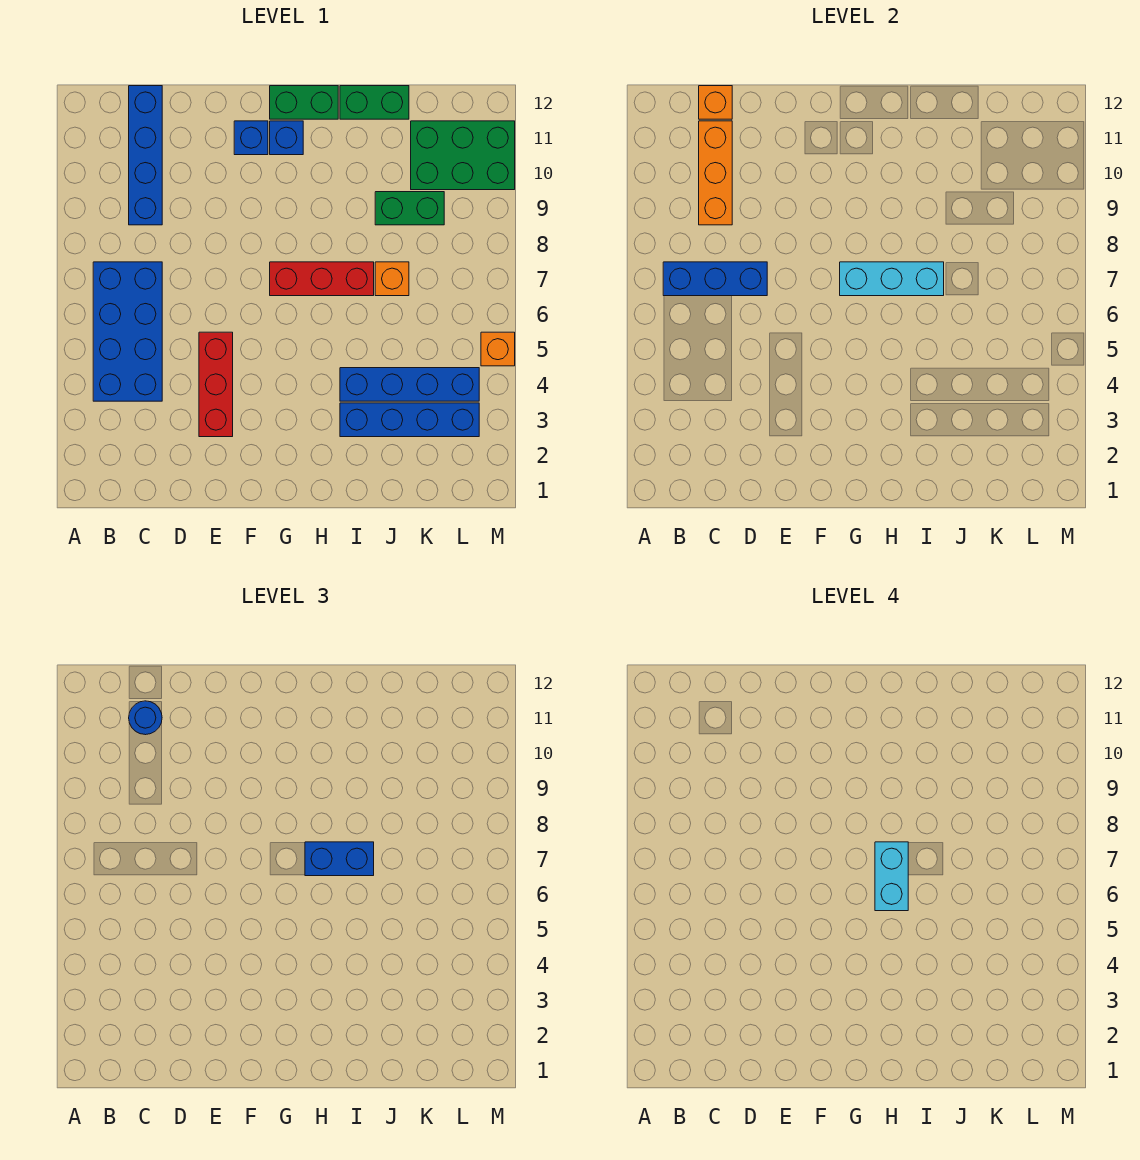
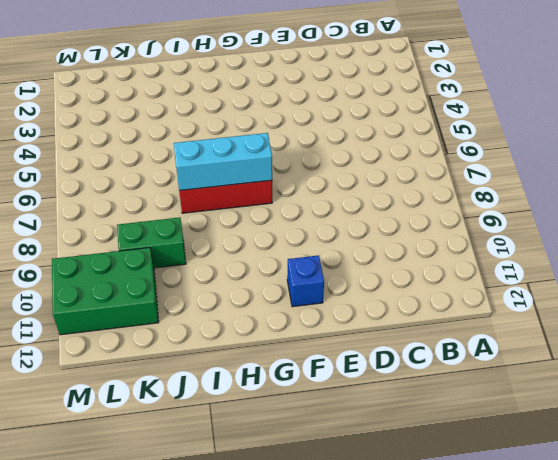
none -> blue 2x4 brick [93,262,162,401]
none -> blue 1x4 brick [129,86,162,225]
none -> red 1x3 brick [199,332,233,437]

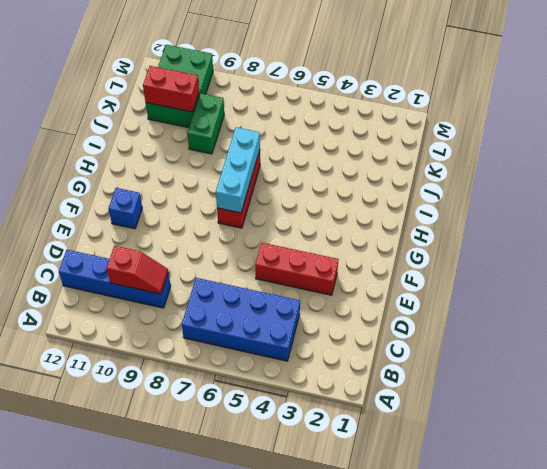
red 1x2 slope [107,246,168,294] -> orange 1x3 brick [699,121,732,225]
red 1x2 brick [143,66,199,112] -> none
none -> blue 1x1 brick [270,121,303,155]
none -> green 1x2 brick [270,86,338,119]
none -> blue 1x4 brick [340,403,479,437]

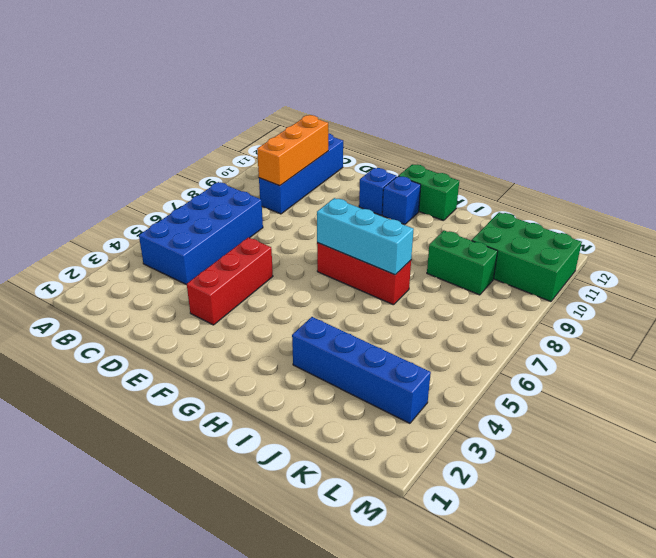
none -> blue 1x4 brick [340,368,479,401]
none -> green 1x2 brick [340,86,409,119]
none -> orange 1x1 brick [375,262,409,296]

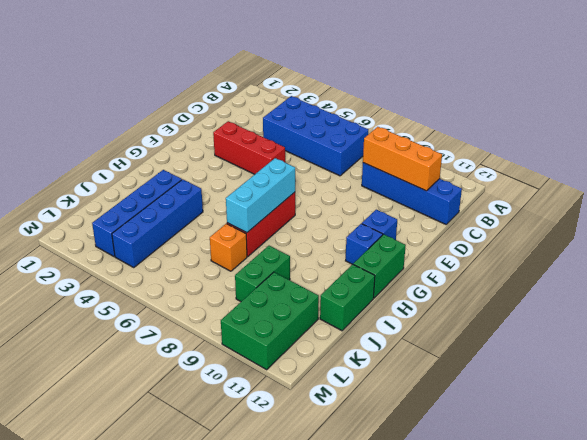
none -> orange 1x1 brick [481,332,515,366]
none -> blue 1x3 brick [663,262,767,296]
none -> orange 1x1 brick [699,86,732,119]

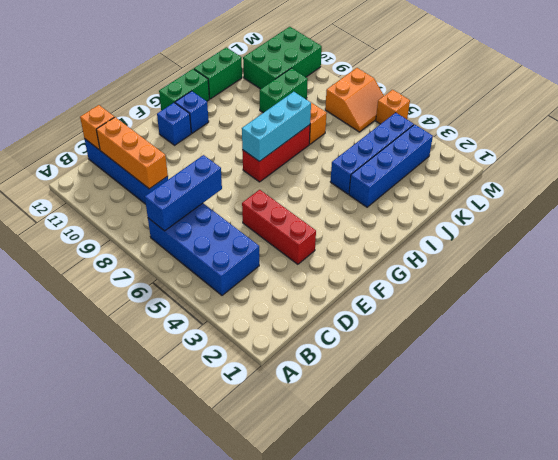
orange 2x2 slope [325,68,384,132] -> none
none -> blue 1x1 round brick [129,701,162,735]
none -> blue 1x2 brick [305,842,374,876]
none -> cyan 1x2 brick [875,842,908,911]

